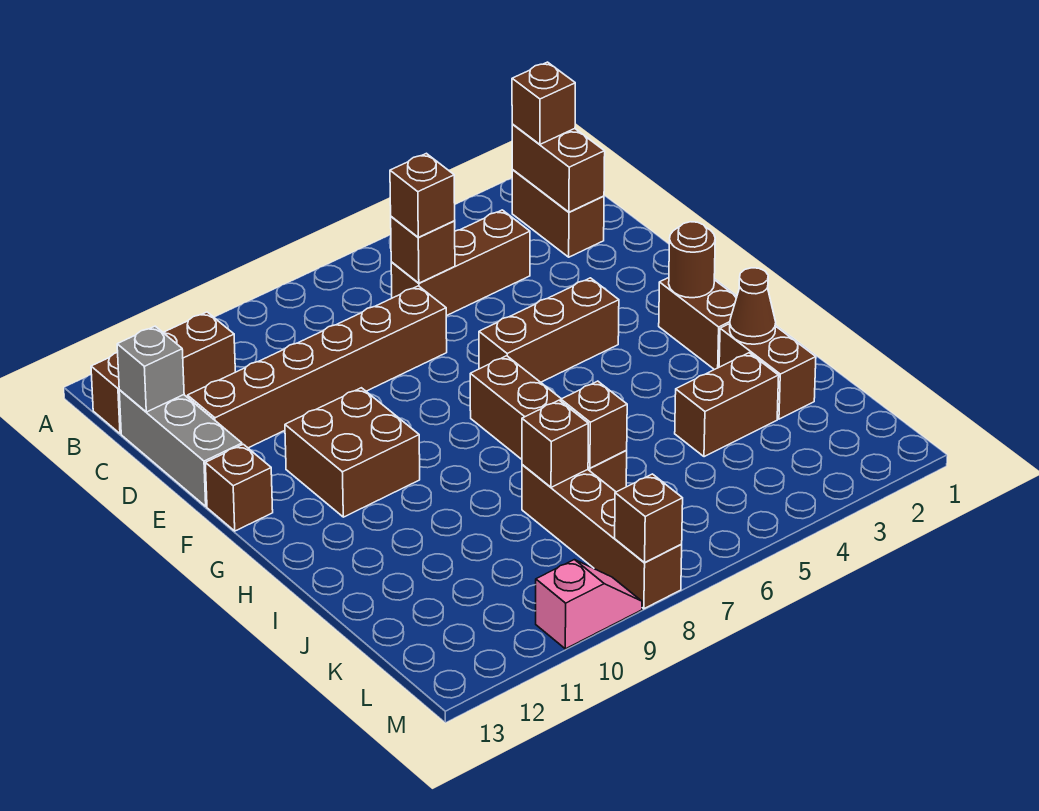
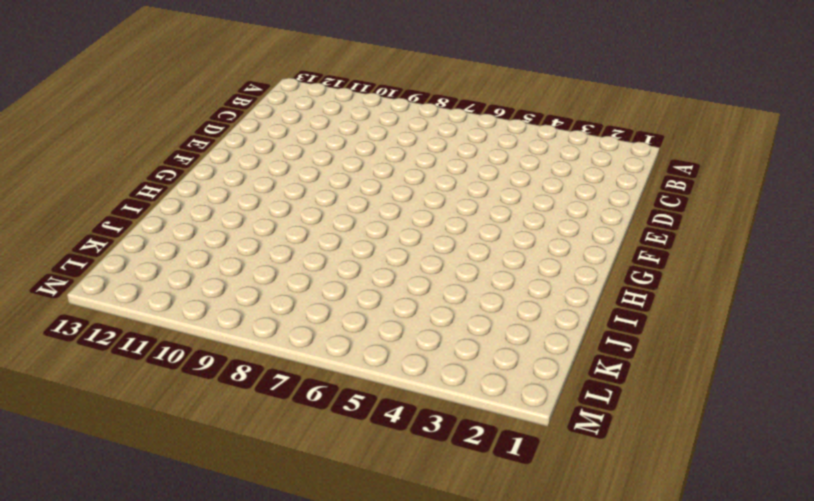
none -> brown 1x2 brick [512,170,604,257]
none -> brown 1x3 brick [91,312,235,434]
none -> brown 1x3 brick [391,210,530,316]

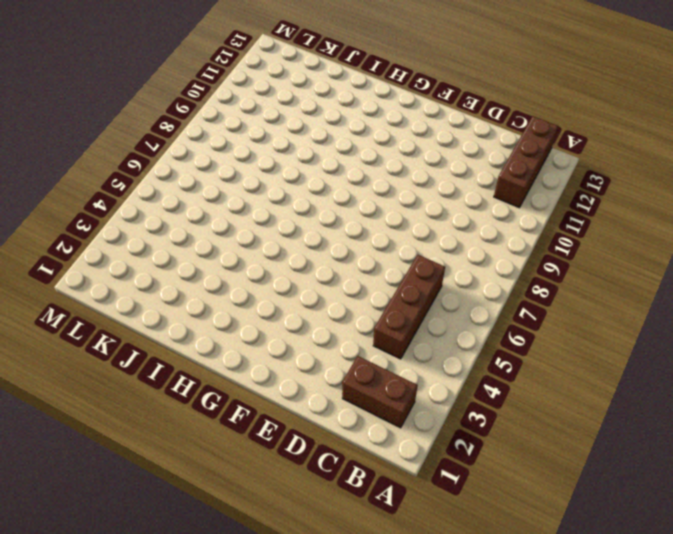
none -> grey 1x3 brick [119,390,242,506]
none -> brown 1x6 brick [188,286,447,448]
none -> brown 1x3 brick [479,278,619,382]

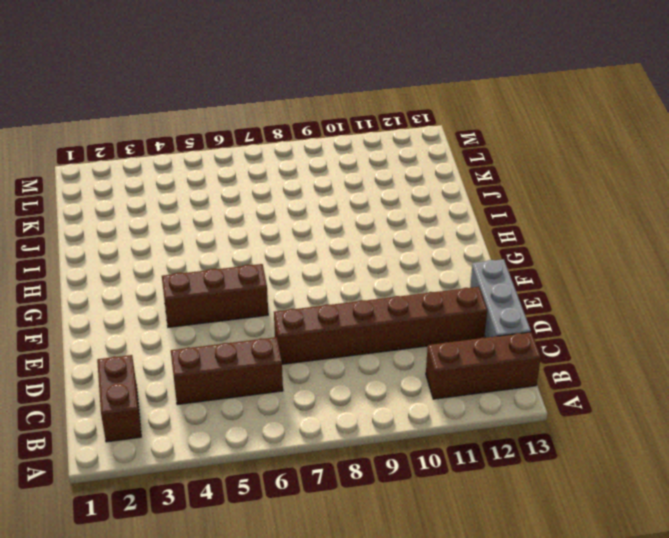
none -> brown 2x2 brick [285,388,420,517]
none -> brown 1x1 brick [205,444,273,531]
none -> brown 1x2 brick [659,278,737,370]

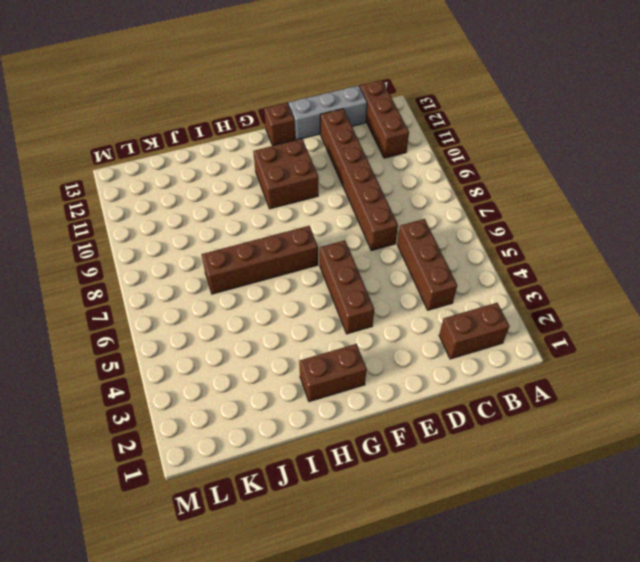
none -> brown 1x2 brick [719,324,816,419]
none -> brown 1x2 brick [675,353,779,457]
none -> brown 1x4 brick [522,465,682,609]

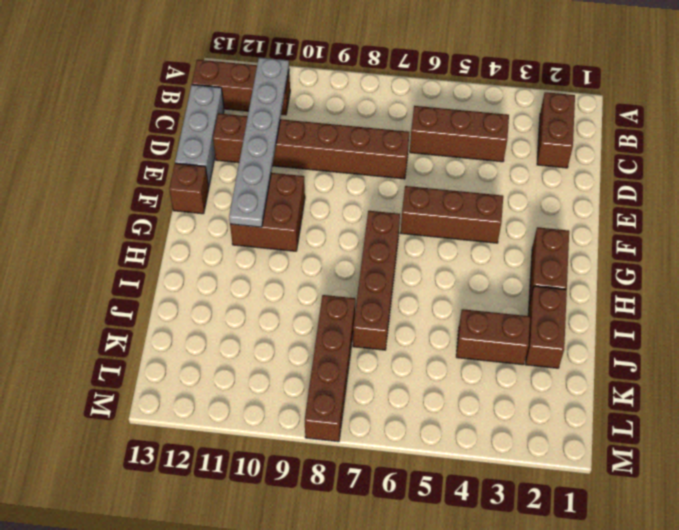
grey 1x6 plate [229,58,289,227] -> none
none -> pink 1x2 slope [536,560,642,649]
none -> brown 1x2 brick [512,124,605,212]
none -> brown 1x1 brick [391,217,455,283]

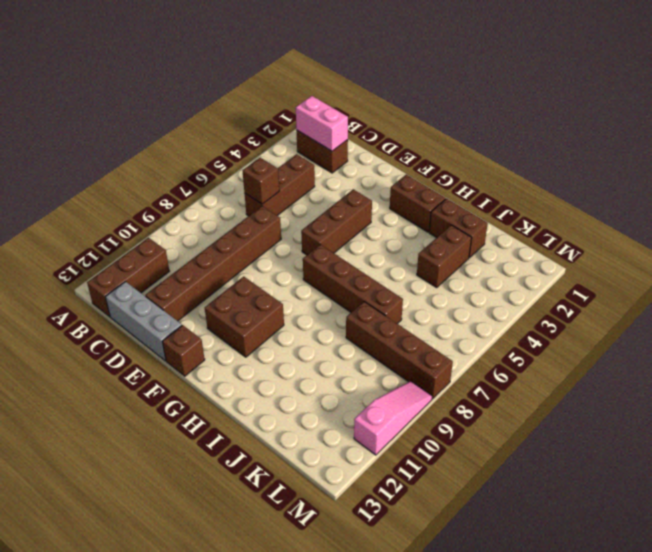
pink 1x2 brick [296,96,348,151] -> brown 1x2 brick [512,124,605,212]
pink 1x3 slope [354,381,432,455] -> pink 1x2 slope [536,560,642,649]
none -> grey 1x1 brick [117,326,184,412]
none -> brown 1x1 round brick [669,222,715,298]
none -> brown 1x1 cone [730,268,776,344]

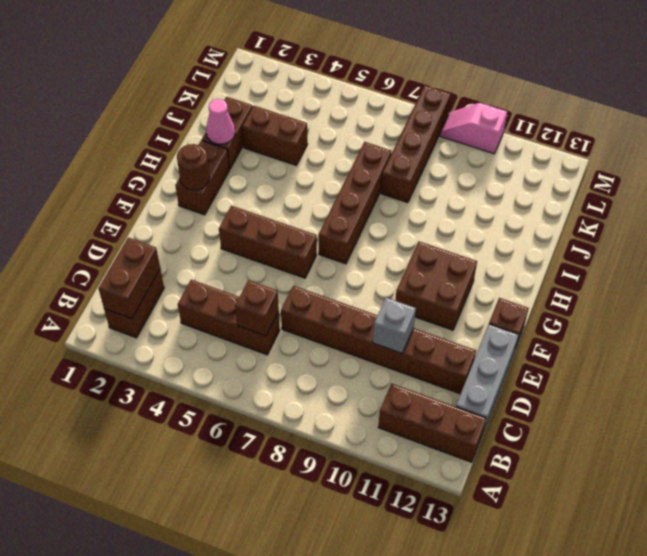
grey 1x1 brick [373,298,416,353] -> grey 1x1 brick moved to [117,326,184,412]
pink 1x1 cone [206,99,235,144] -> brown 1x1 cone [730,268,776,344]
none -> brown 1x1 brick [561,381,627,468]
none -> brown 1x1 brick [522,400,588,487]
none -> brown 1x1 brick [615,474,683,562]

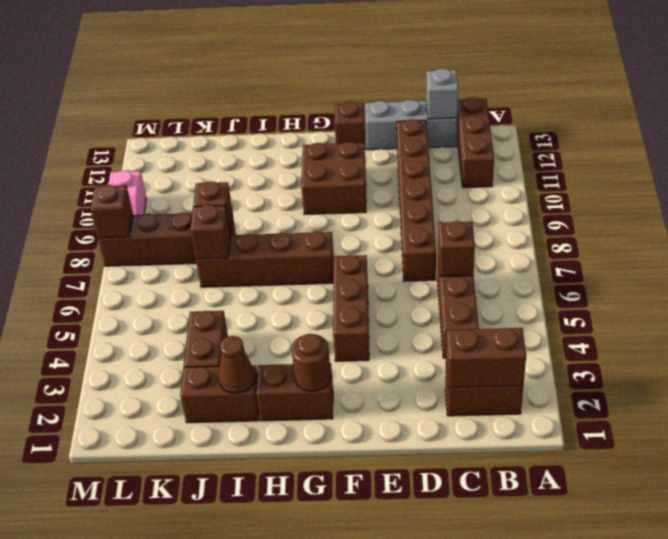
none -> brown 1x1 brick [512,62,575,144]
none -> brown 1x1 brick [390,153,455,237]

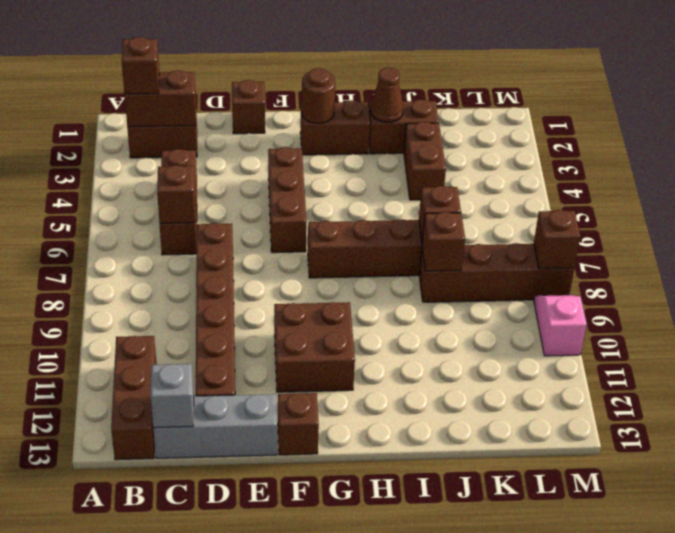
brown 1x1 brick [232,80,265,134] -> brown 1x1 brick moved to [390,153,455,237]

